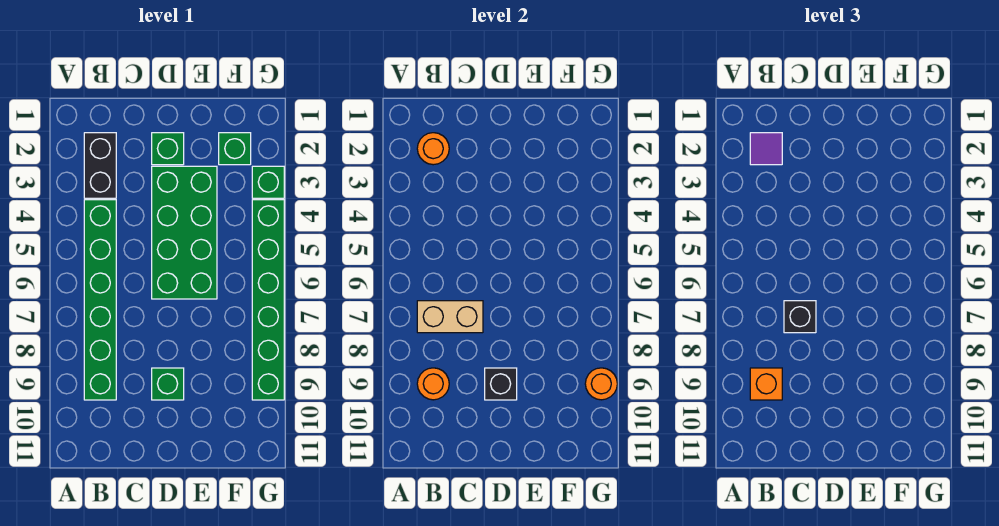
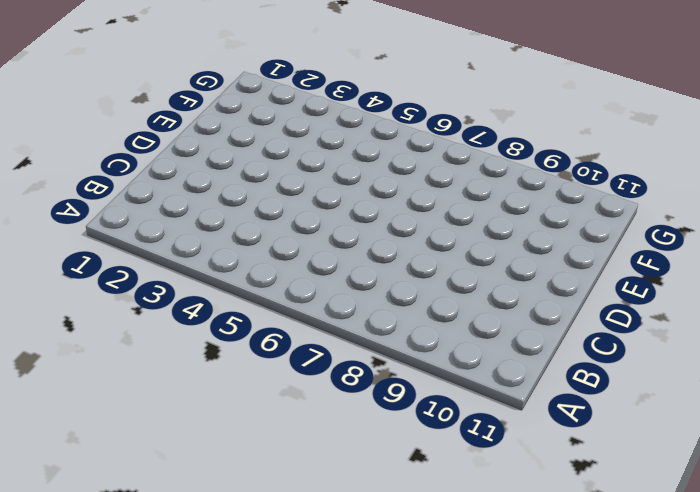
none -> black 1x2 brick [84,133,116,198]
none -> green 1x6 brick [84,200,116,400]
none -> green 1x1 brick [152,133,184,165]

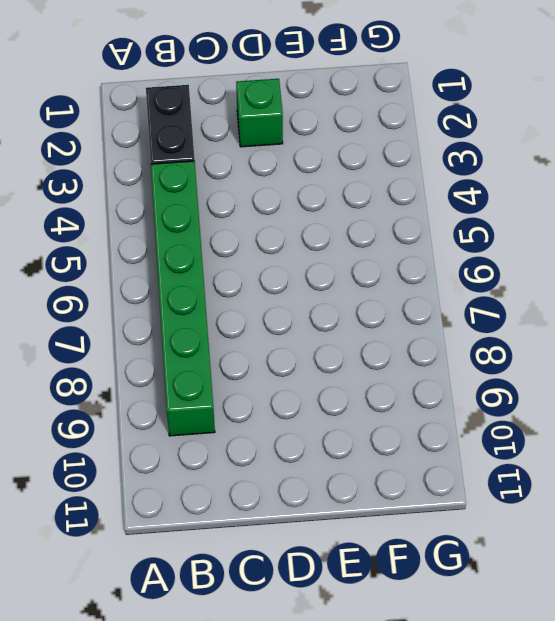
none -> green 2x4 brick [152,166,217,299]
none -> green 1x1 brick [152,368,184,400]
none -> green 1x1 brick [219,133,251,165]

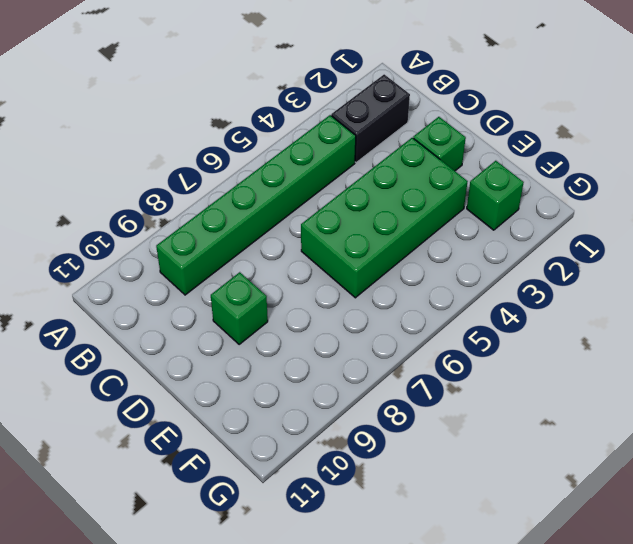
none -> green 1x1 brick [252,166,284,198]
none -> green 1x6 brick [252,200,284,400]
none -> orange 1x1 round brick [417,133,449,165]

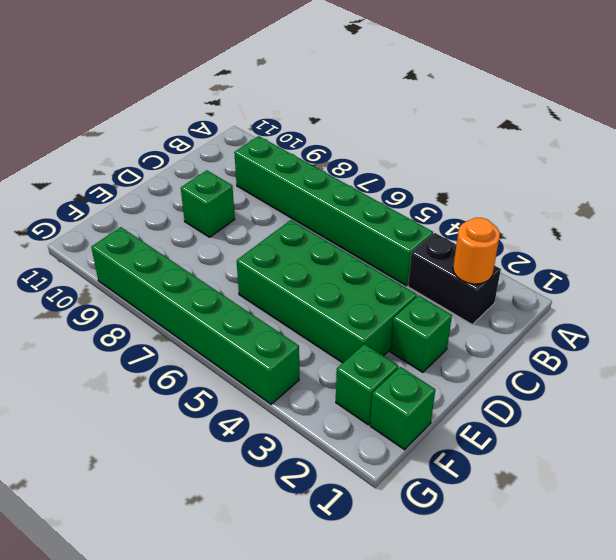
green 1x1 brick [370,367,435,450] -> green 1x1 brick moved to [252,166,284,198]
none -> tan 1x2 brick [417,301,483,333]
none -> orange 1x1 round brick [417,368,449,400]
none -> black 1x1 brick [485,368,517,400]

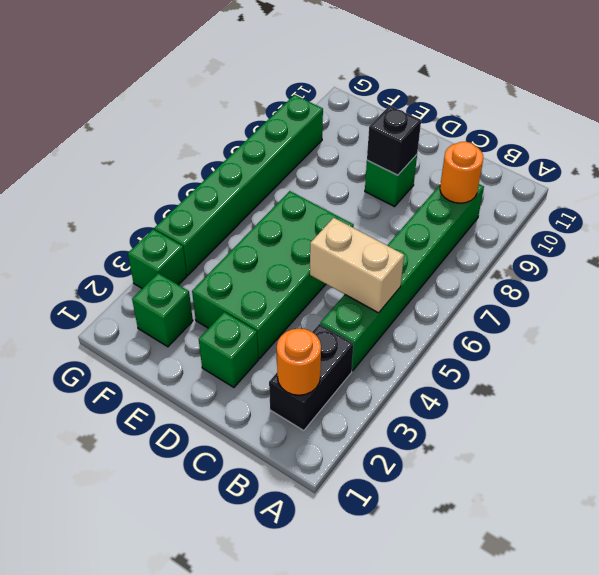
tan 1x2 brick [310,218,404,313] -> tan 1x2 brick moved to [417,301,483,333]
none -> orange 1x1 round brick [585,368,617,400]
none -> purple 1x1 tile [750,133,782,165]
none -> orange 1x1 brick [750,368,782,400]

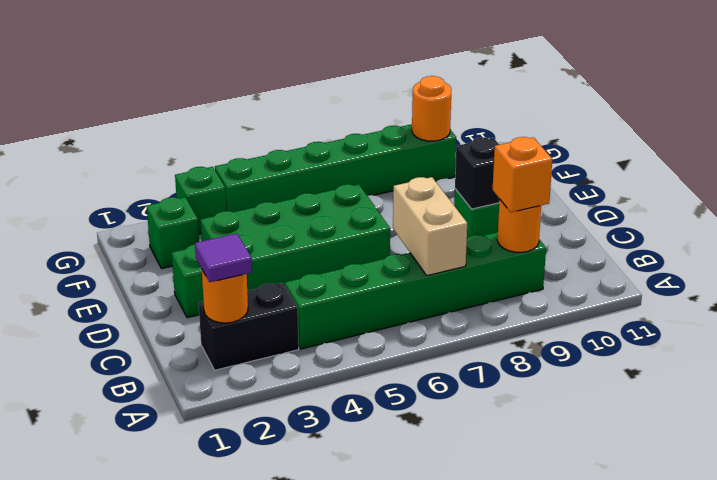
none -> black 1x1 brick [784,301,816,333]

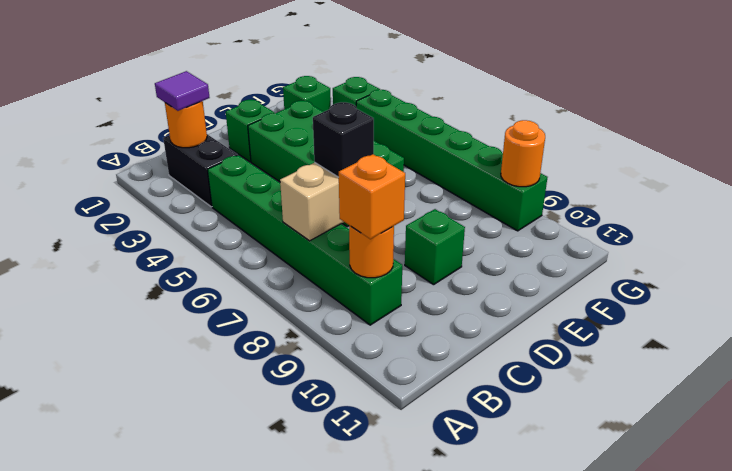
none -> black 1x1 brick [485,368,517,400]

